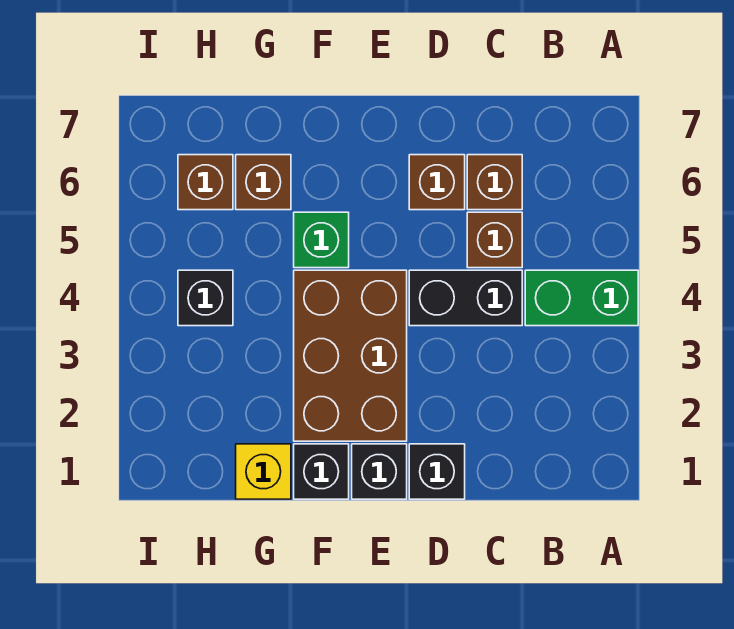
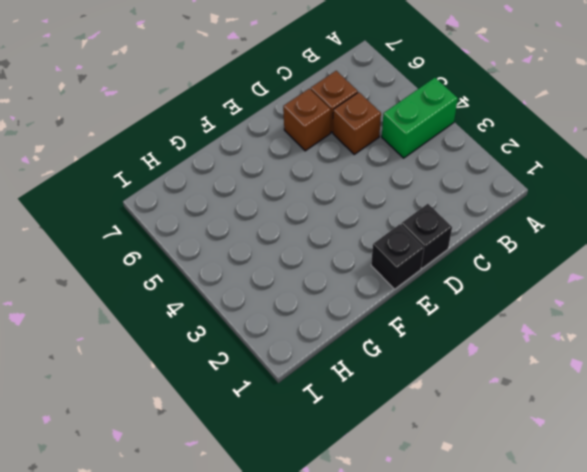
none -> black 1x2 brick [409,270,522,326]
none -> brown 2x3 brick [294,270,407,441]
none -> black 1x1 brick [294,444,349,499]

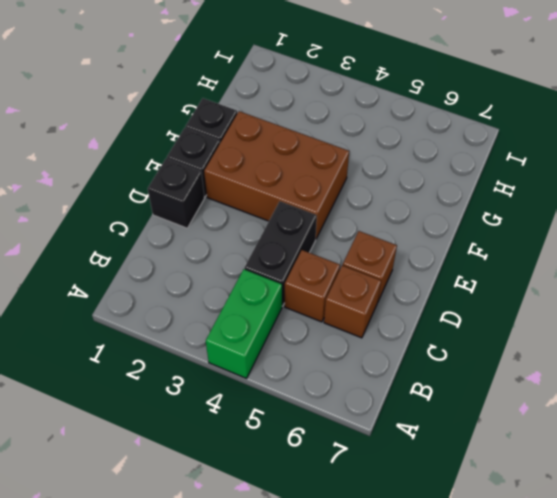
none -> green 1x1 brick [294,212,349,268]
none -> yellow 1x1 brick [236,444,291,499]
none -> brown 1x1 brick [236,155,291,210]

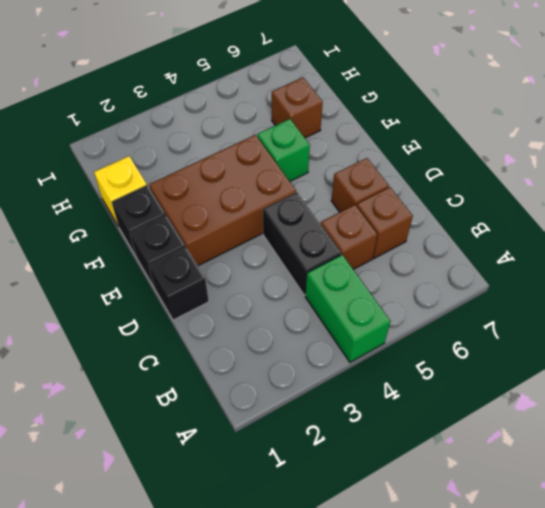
none -> black 1x1 brick [178,270,233,326]
none -> brown 1x1 brick [178,155,233,210]

